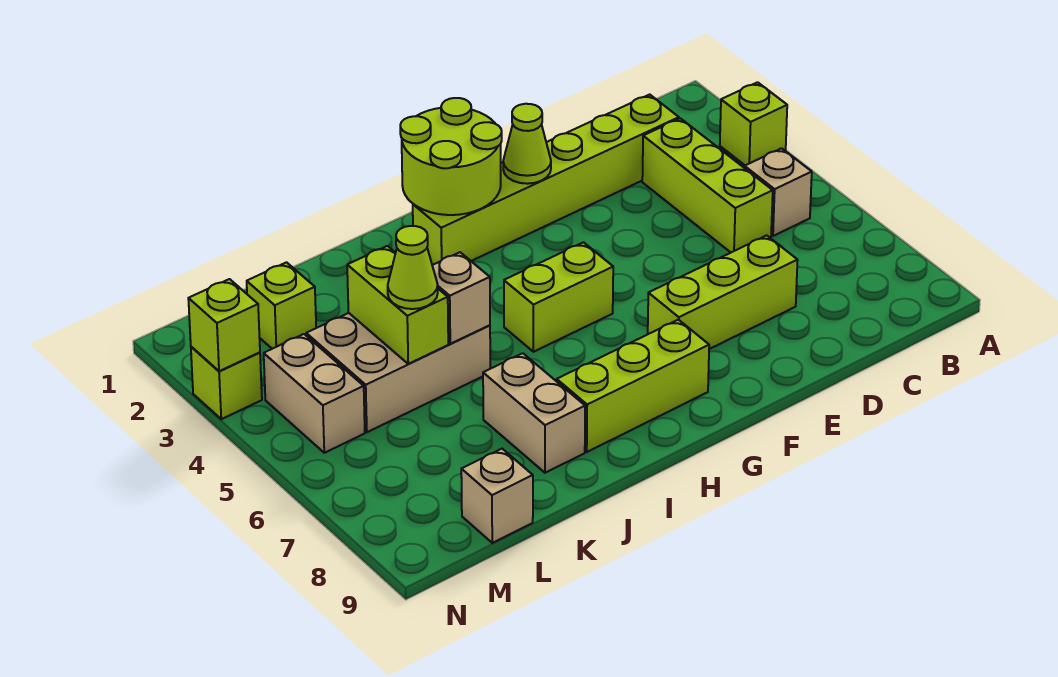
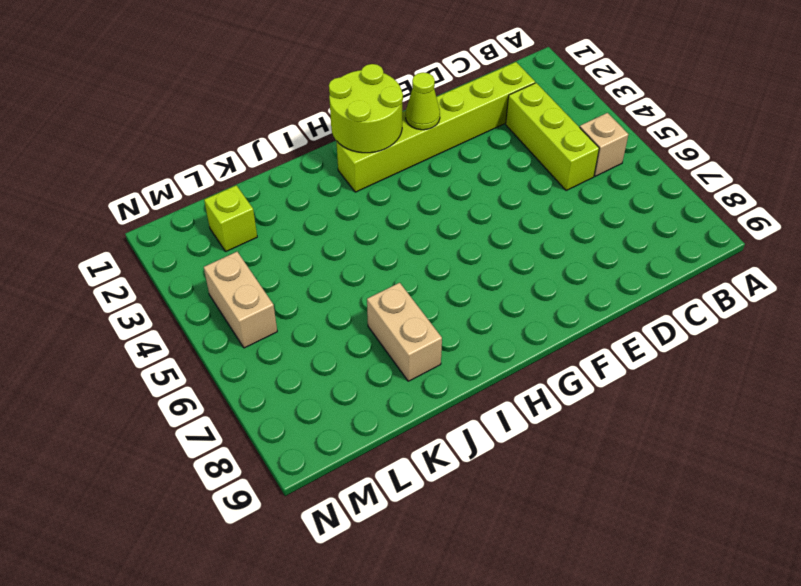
none -> lime 1x1 brick [720,82,787,165]
none -> lime 1x3 brick [648,236,797,349]
none -> lime 1x2 brick [504,242,613,352]

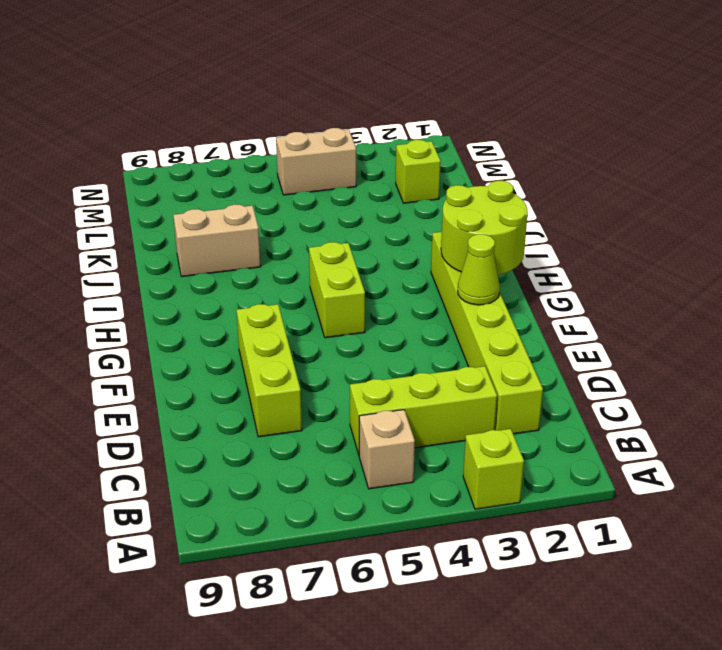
none -> lime 1x3 brick [557,320,709,452]
none -> tan 2x3 brick [306,313,490,432]
none -> tan 1x1 brick [461,449,533,543]

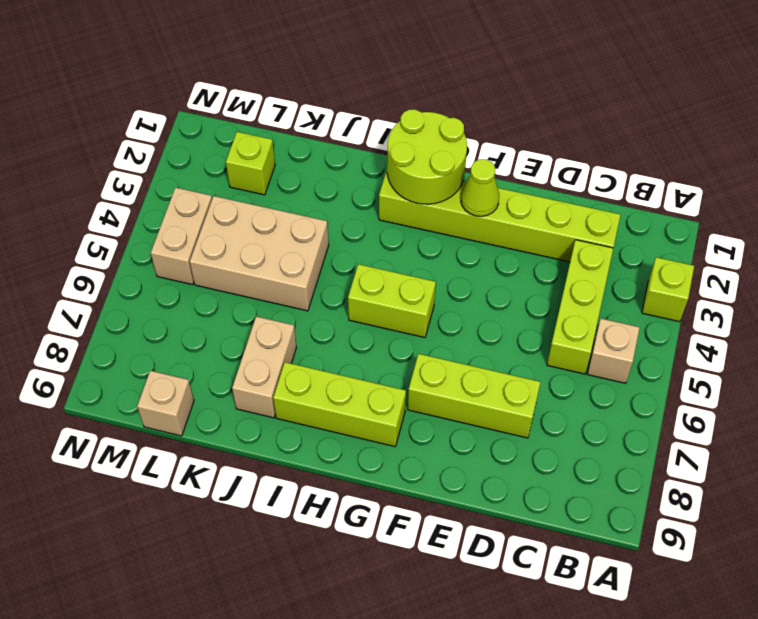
none -> lime 1x1 brick [191,347,262,419]
none -> tan 1x1 brick [432,252,490,344]
none -> lime 1x2 brick [347,246,448,364]

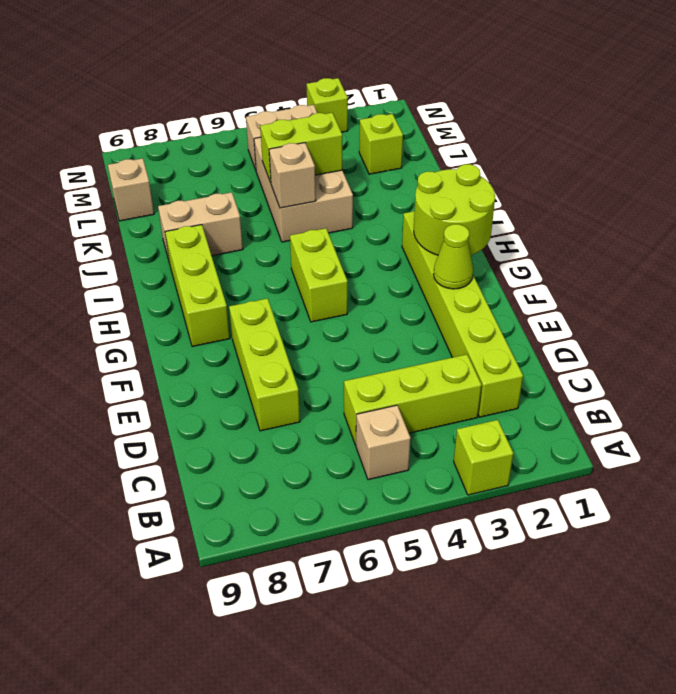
none -> lime 1x1 brick [188,279,260,371]
none -> lime 1x1 cone [388,226,438,309]

